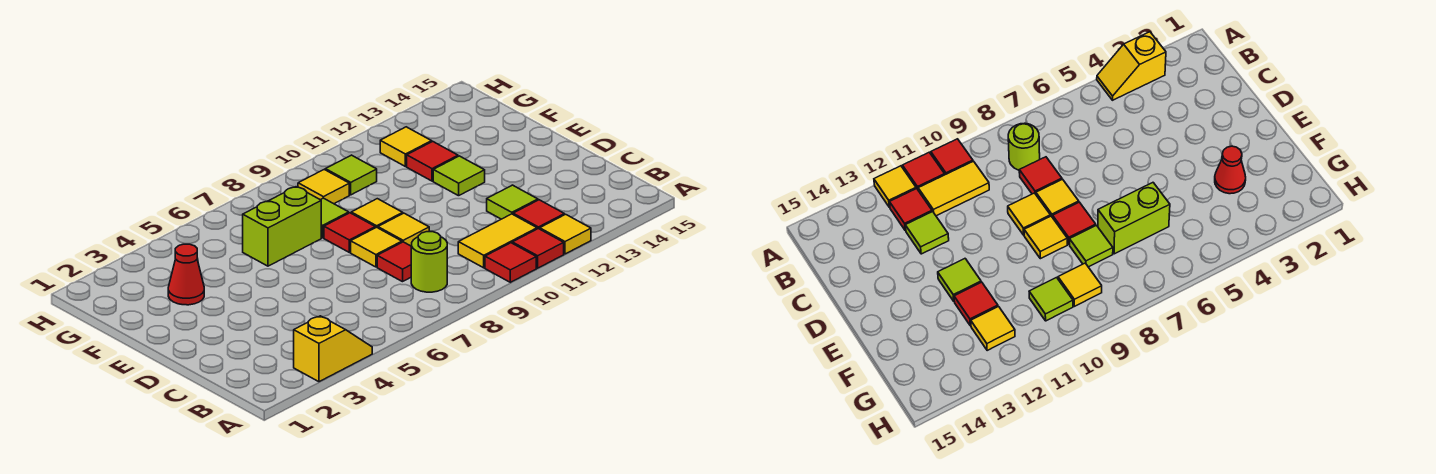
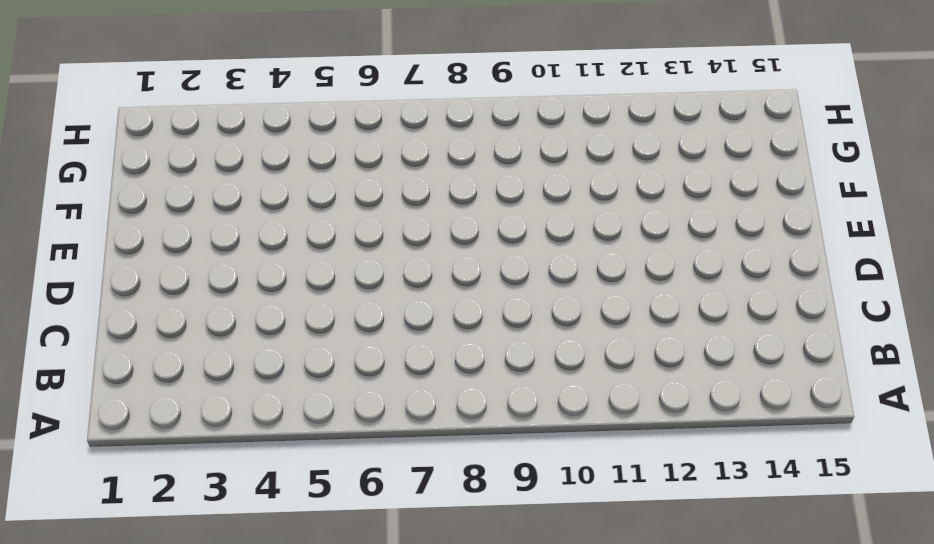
none -> yellow 1x2 slope [294,316,372,382]
none -> red 1x1 tile [485,243,536,282]
none -> red 1x1 tile [512,229,564,268]

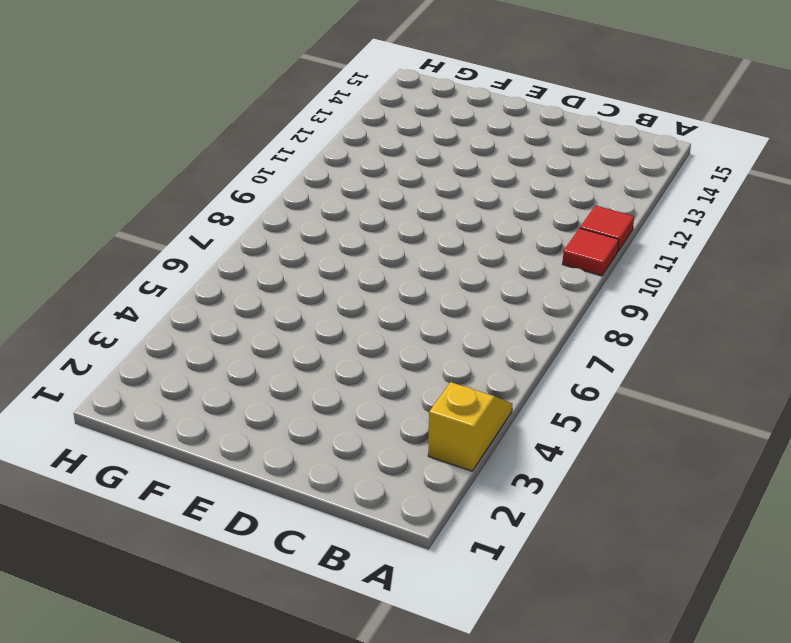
none -> yellow 1x1 tile [540,214,591,254]
none -> lime 1x1 round brick [411,232,447,292]
none -> yellow 1x2 tile [458,214,537,268]

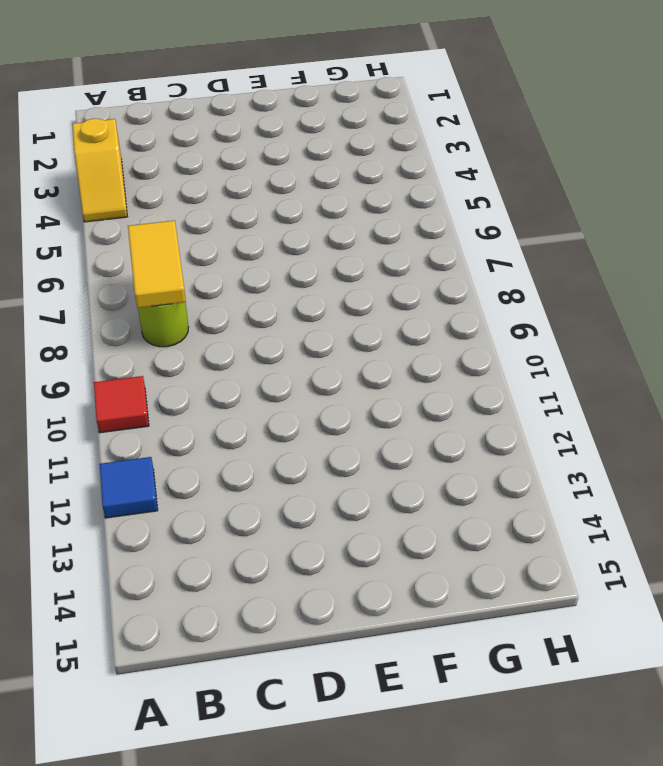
blue 1x1 tile [99,457,158,518] -> yellow 1x1 tile [540,214,591,254]
yellow 1x2 tile [128,220,186,308] -> yellow 1x2 tile moved to [458,214,537,268]
none -> red 1x1 tile [512,229,564,268]
none -> red 1x1 tile [513,200,564,229]
none -> red 1x1 tile [377,242,411,282]

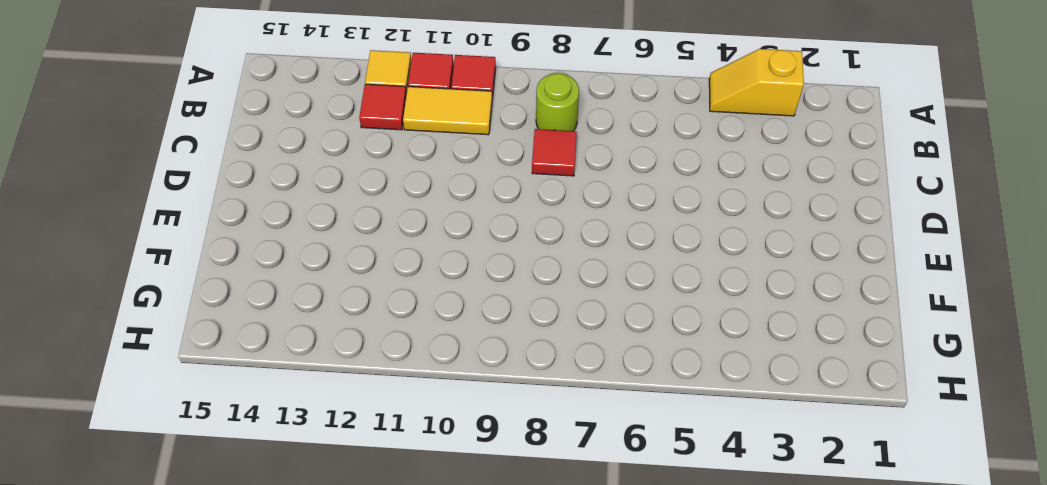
none -> lime 1x1 tile [487,185,538,219]
none -> yellow 1x1 tile [351,227,402,267]
none -> yellow 1x1 tile [378,213,429,246]

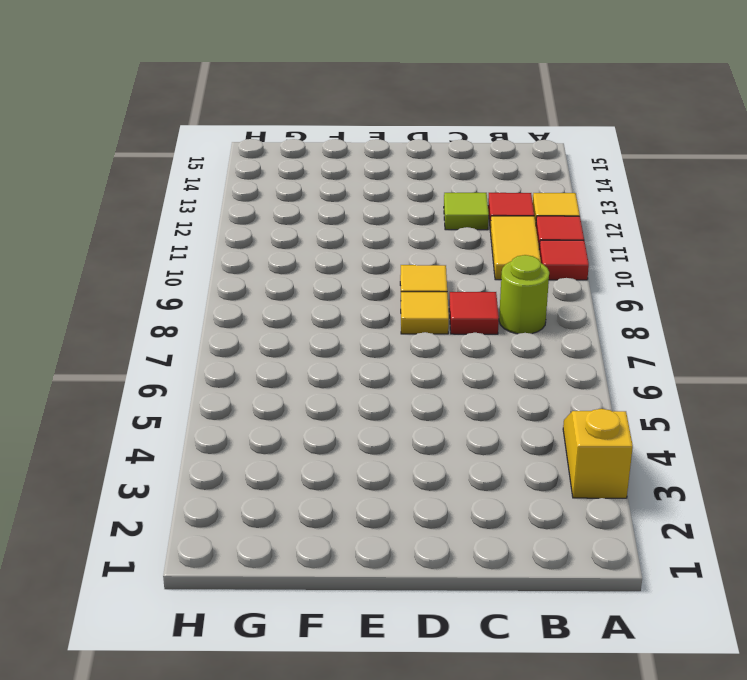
none -> red 1x1 tile [324,213,375,252]
none -> yellow 1x1 tile [351,199,403,228]
none -> lime 1x1 tile [433,156,485,196]

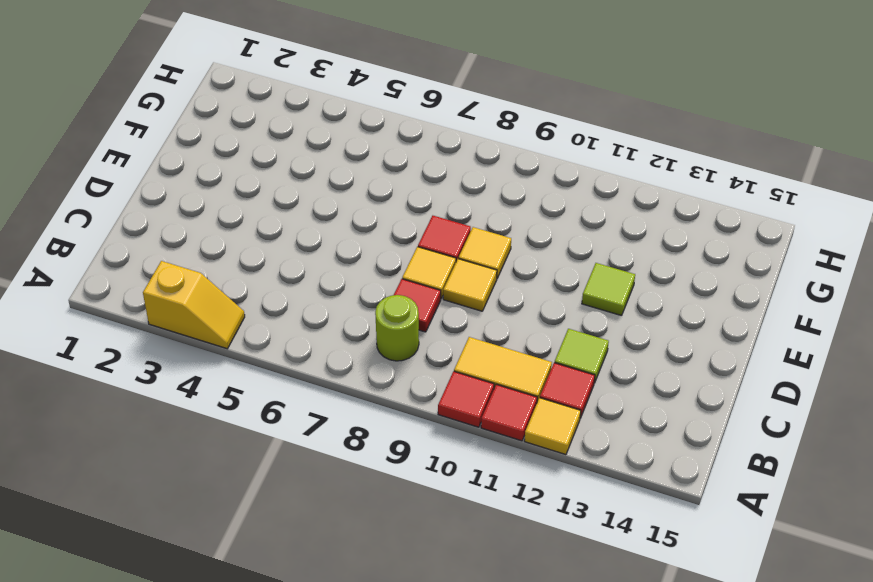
none -> red 1x1 cone [168,244,204,305]
none -> lime 1x2 brick [243,187,321,266]
none -> lime 1x1 tile [321,198,349,238]

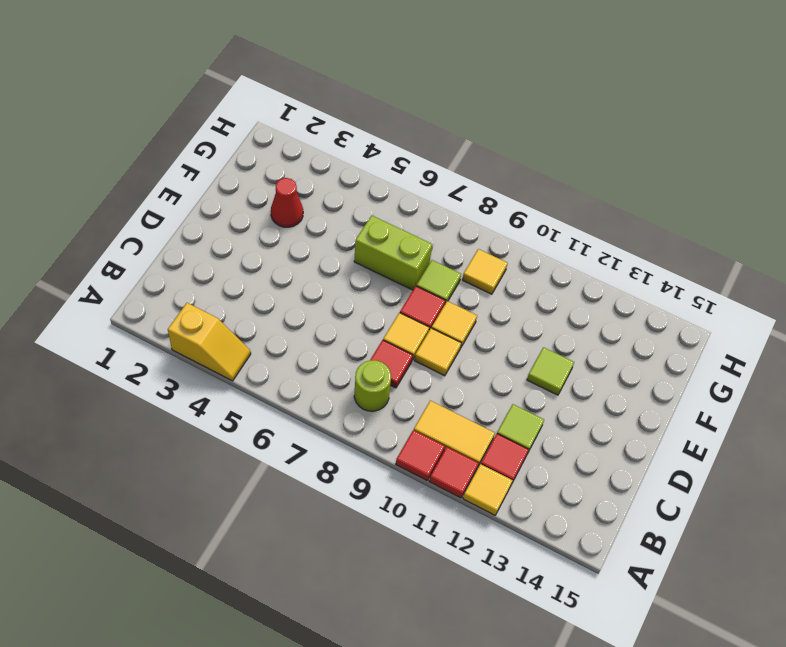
none -> red 1x1 tile [407,142,458,181]
none -> lime 1x1 tile [325,155,377,195]
none -> yellow 1x1 tile [380,127,432,167]

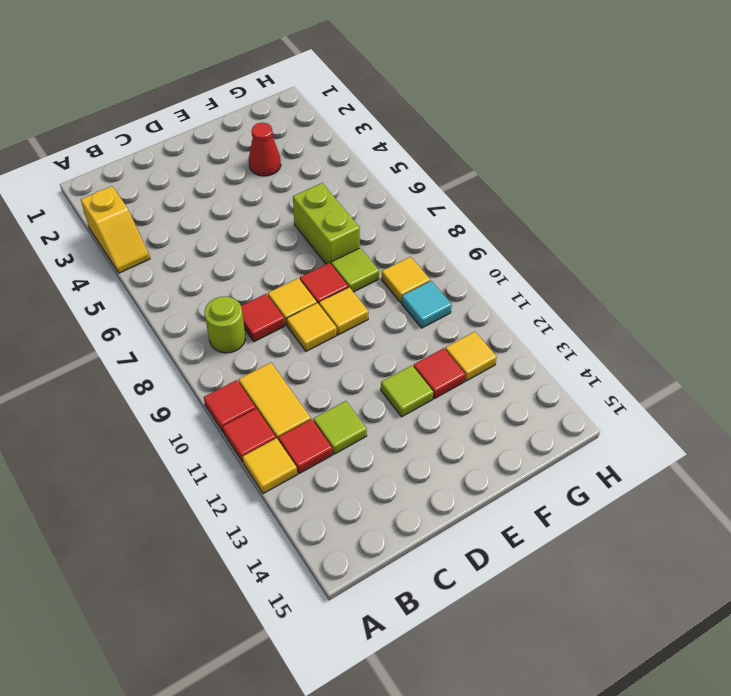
cyan 1x1 tile [402,281,452,328] -> lime 1x1 tile [325,155,377,195]

